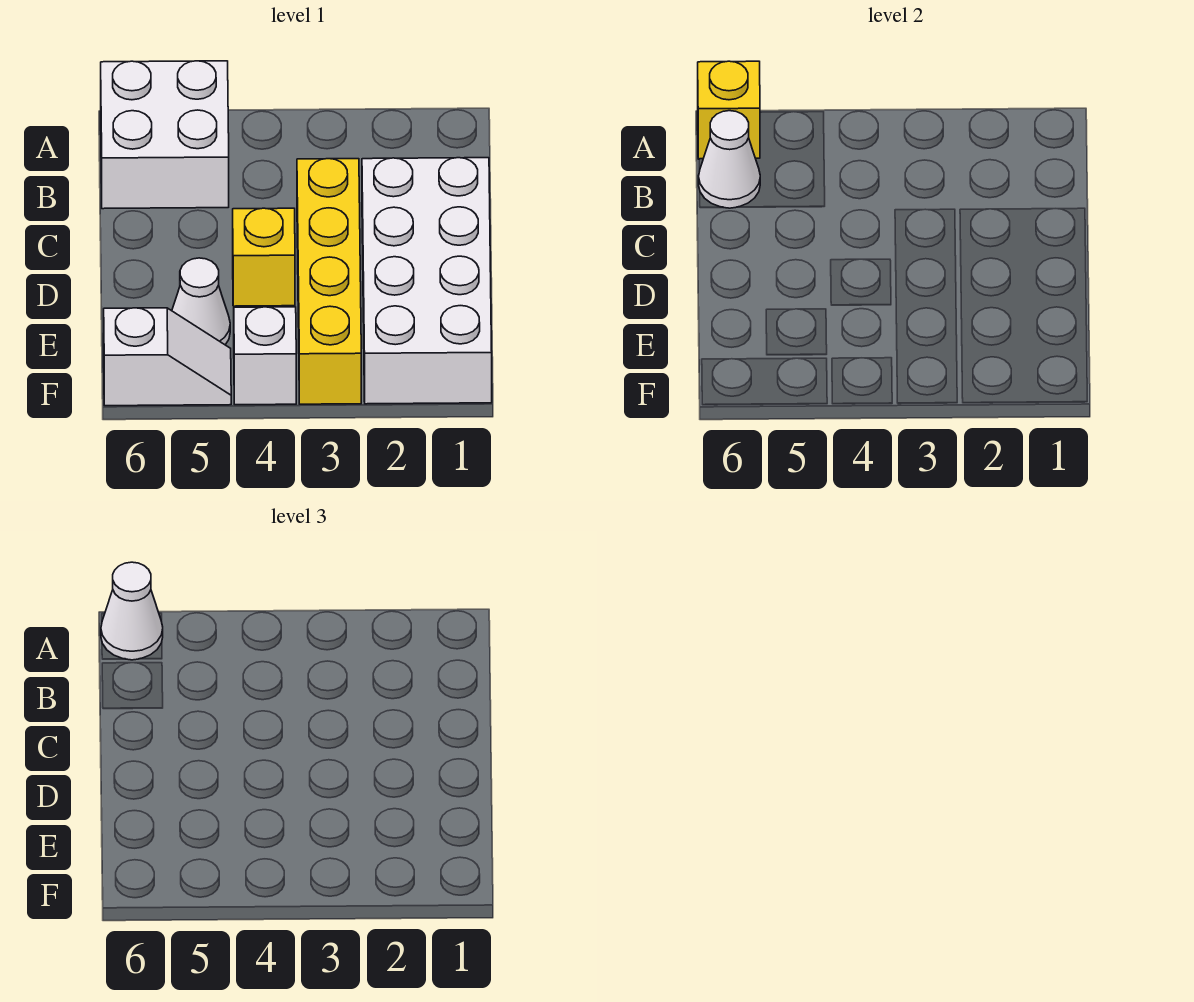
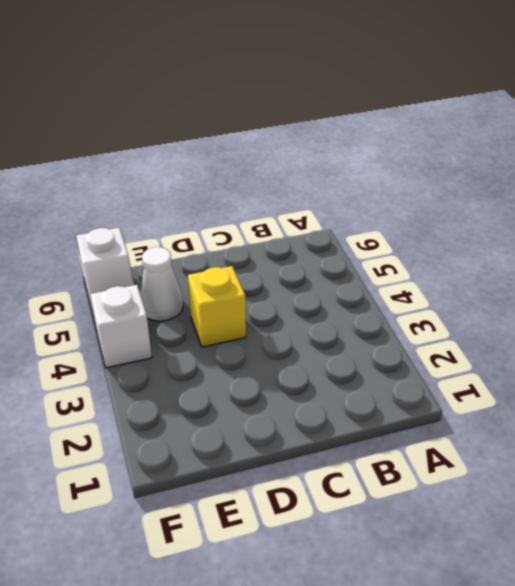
none -> white 2x2 brick [101,61,229,209]
none -> white 2x4 brick [362,158,492,404]

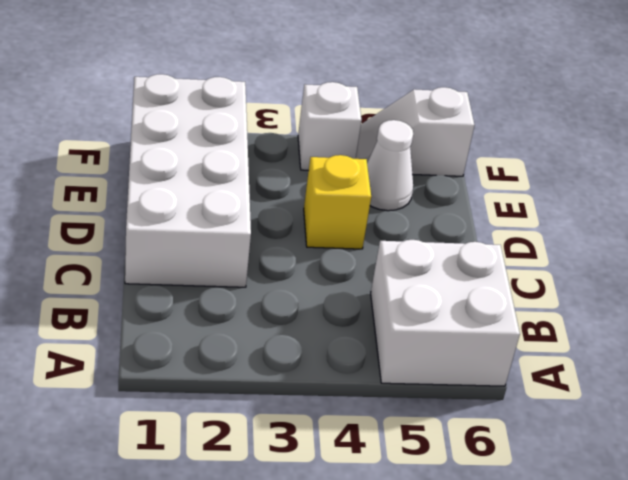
none -> yellow 1x4 brick [297,159,361,404]
none -> yellow 1x1 brick [698,61,760,159]

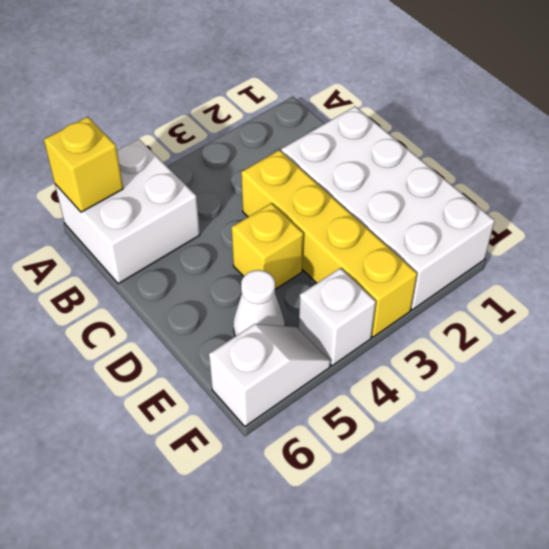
none -> white 1x1 cone [699,111,760,208]
none -> white 1x1 cone [101,562,163,660]

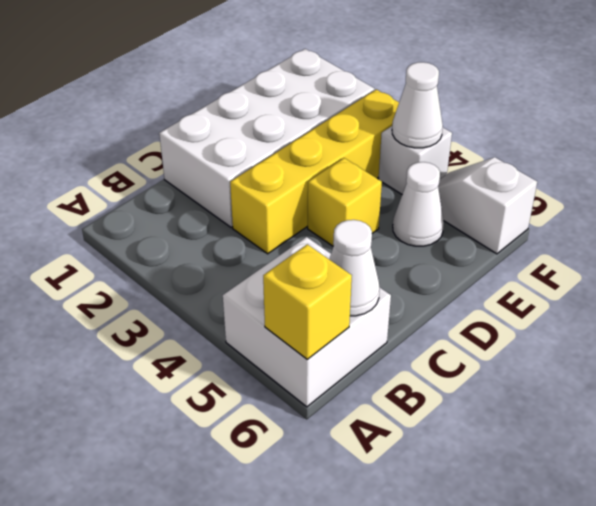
white 1x1 cone [392,62,443,148] -> white 1x1 cone moved to [101,562,163,660]

